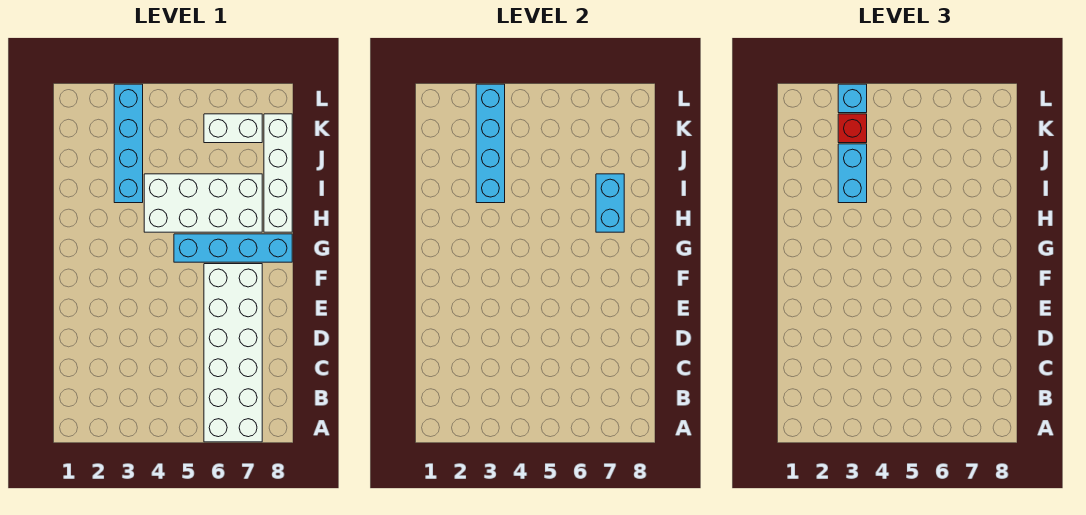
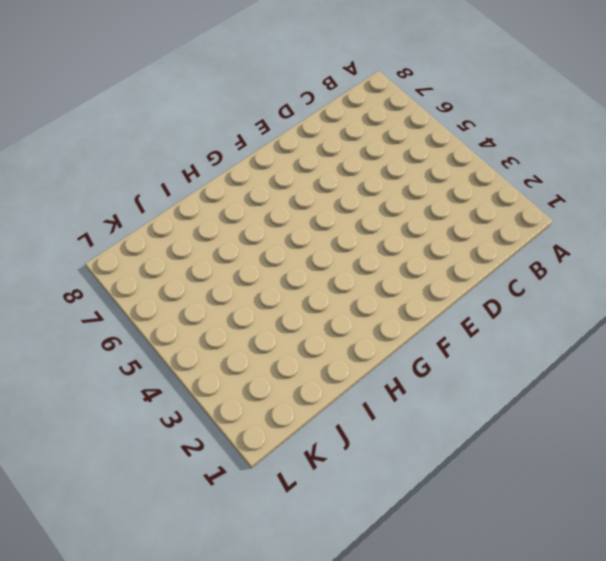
none -> white 2x6 brick [204,264,262,442]
none -> cyan 1x4 brick [174,234,292,262]

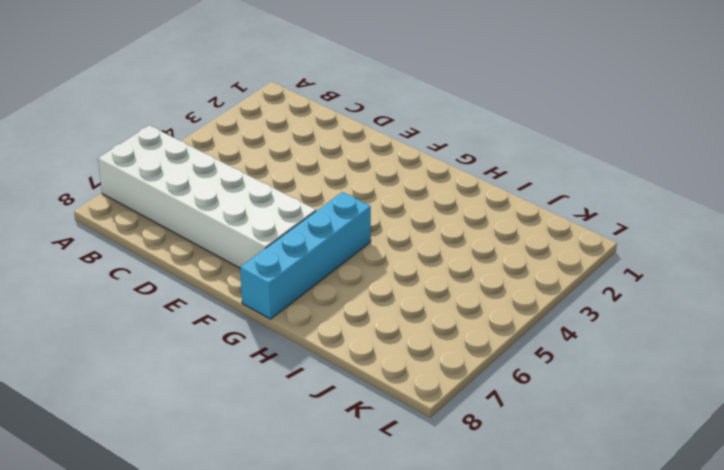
none -> white 2x4 brick [144,174,262,232]
none -> white 1x4 brick [264,114,292,232]

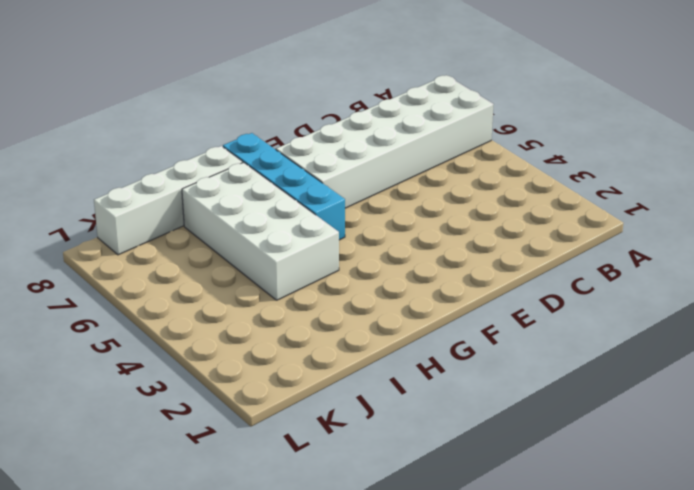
none -> cyan 1x4 brick [114,84,143,203]
none -> white 1x2 brick [204,114,262,143]

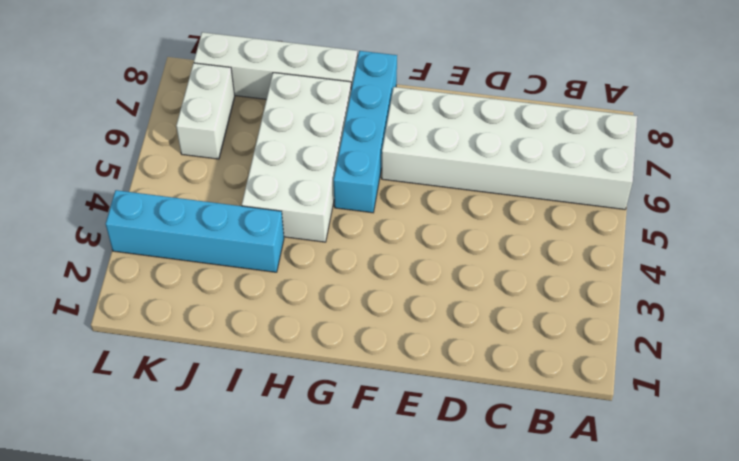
none -> cyan 1x2 brick [596,174,624,232]
none -> cyan 1x4 brick [476,84,505,203]

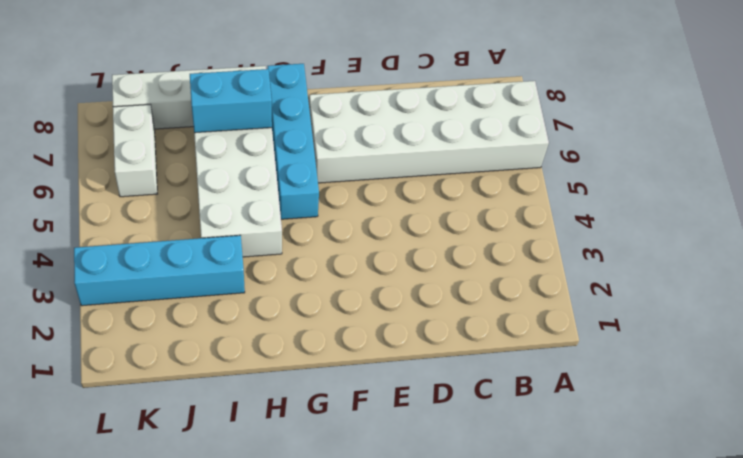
none -> cyan 1x4 brick [476,84,505,203]
none -> cyan 1x2 brick [838,144,867,203]

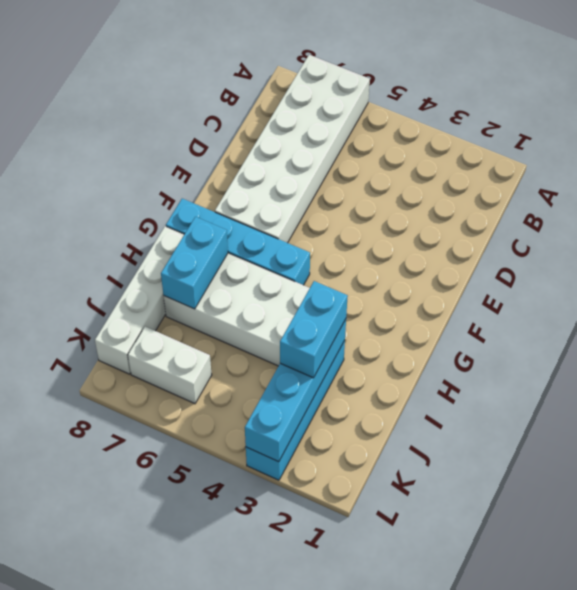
none -> red 1x1 brick [838,114,867,143]
none -> cyan 1x1 brick [838,84,867,113]

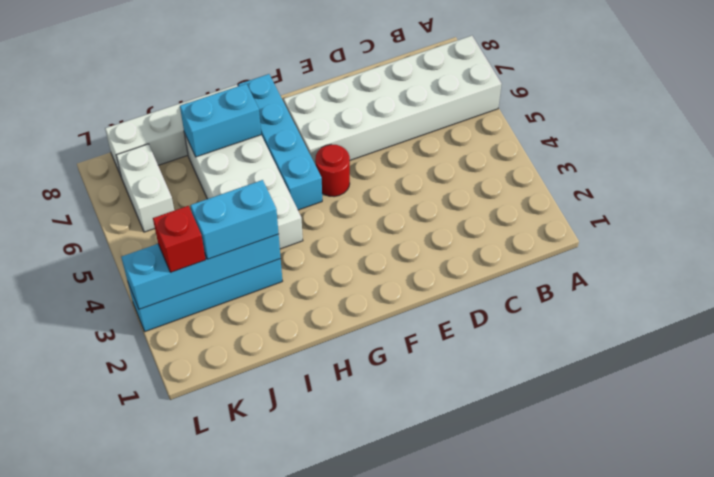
red 1x1 round brick [315,145,350,197] -> none
none -> cyan 1x1 brick [838,84,867,113]

